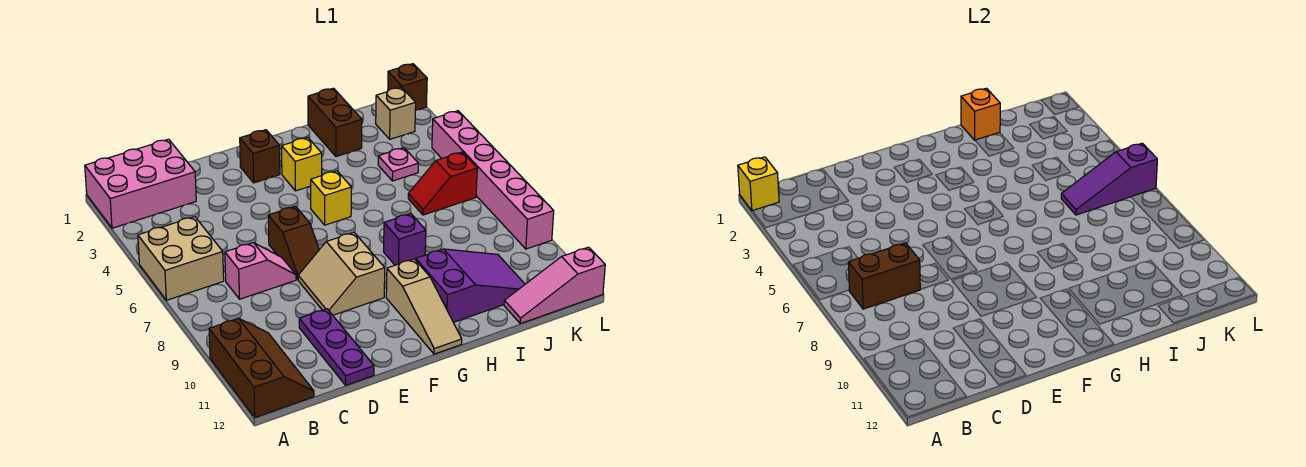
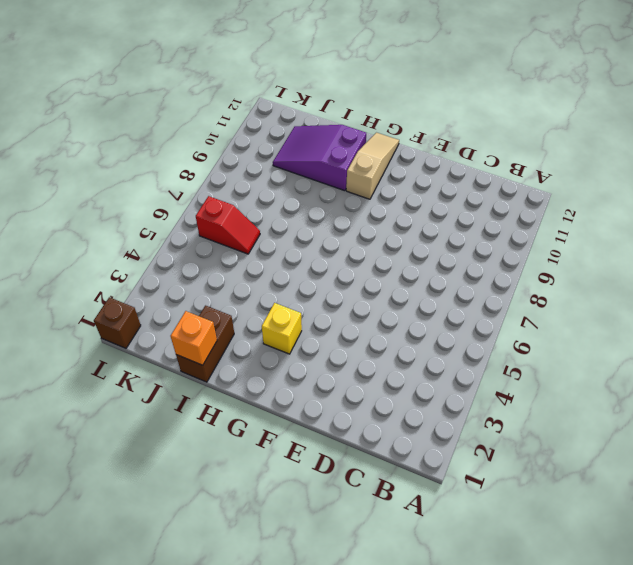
none -> pink 2x3 brick [85,139,196,228]
none -> tan 2x2 brick [138,217,224,300]
none -> brown 2x3 slope [209,318,314,417]

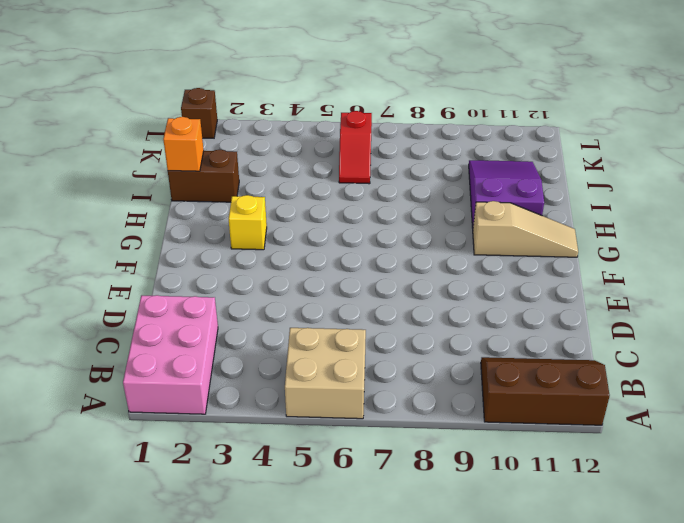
none -> pink 1x2 slope [225,243,296,299]
none -> purple 1x3 plate [299,309,374,385]
none -> brown 1x2 slope [268,206,319,279]

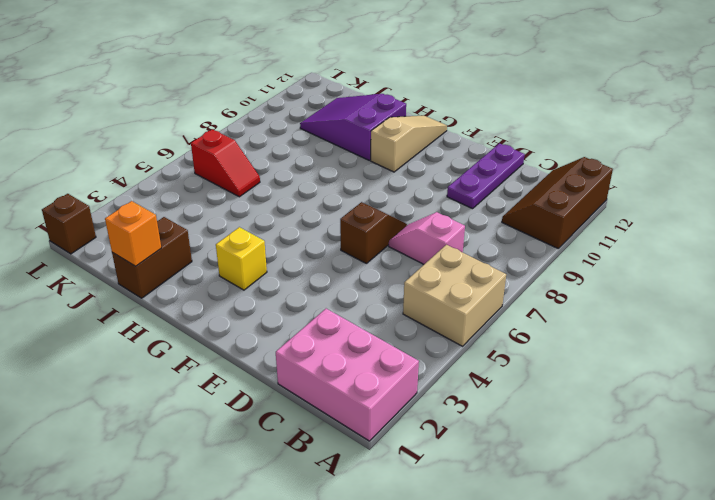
none -> tan 2x2 slope [298,232,385,315]
none -> brown 1x1 brick [240,130,280,183]
none -> yellow 1x1 brick [311,171,351,225]

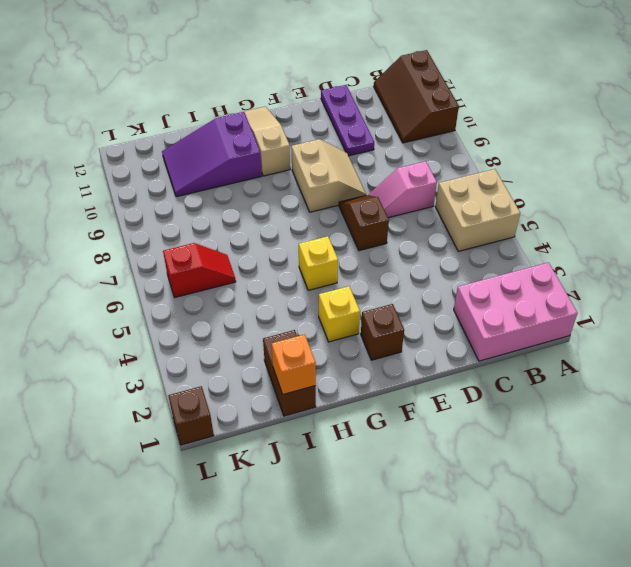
none -> purple 1x1 brick [384,214,426,265]
none -> pink 1x1 plate [378,148,418,181]
none -> pink 1x3 slope [504,247,605,324]

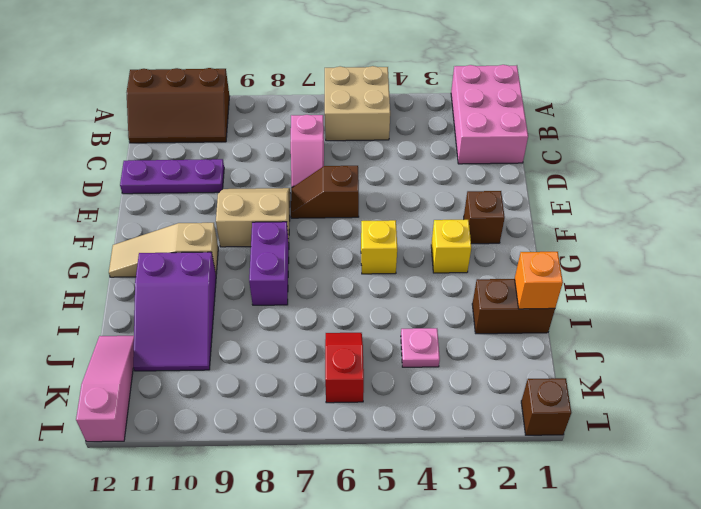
purple 1x2 brick [249,222,289,305] -> purple 1x1 brick [384,214,426,265]
none -> tan 1x1 brick [376,87,416,139]
none -> pink 1x6 brick [432,111,554,249]
none -> yellow 1x1 brick [738,157,779,211]

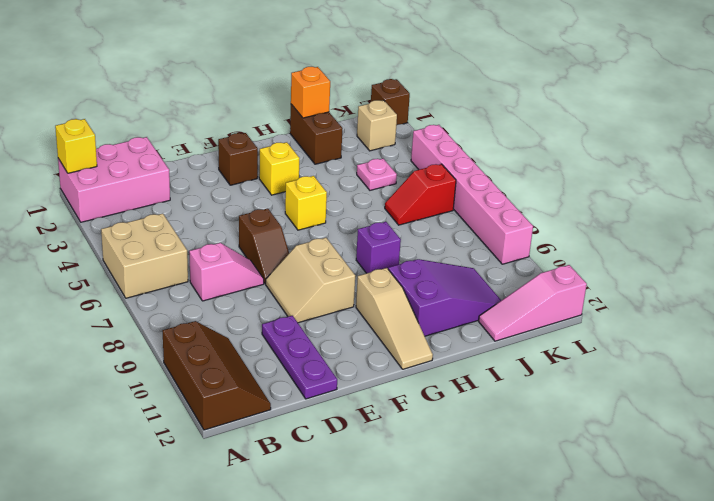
none -> brown 1x2 brick [848,243,921,309]
none -> purple 1x3 slope [1061,143,1157,215]

